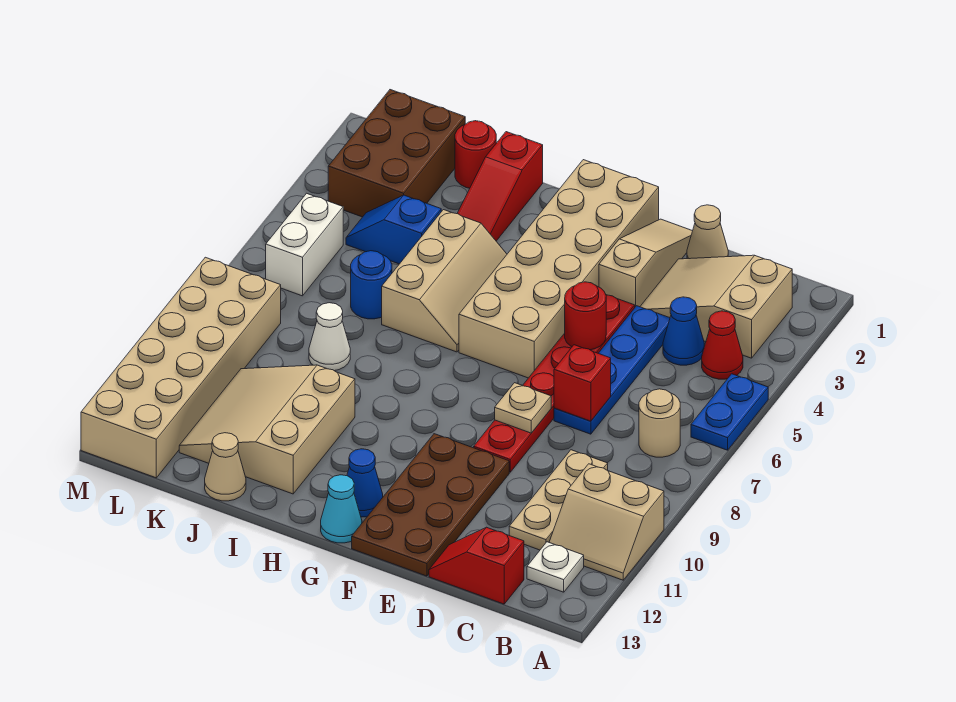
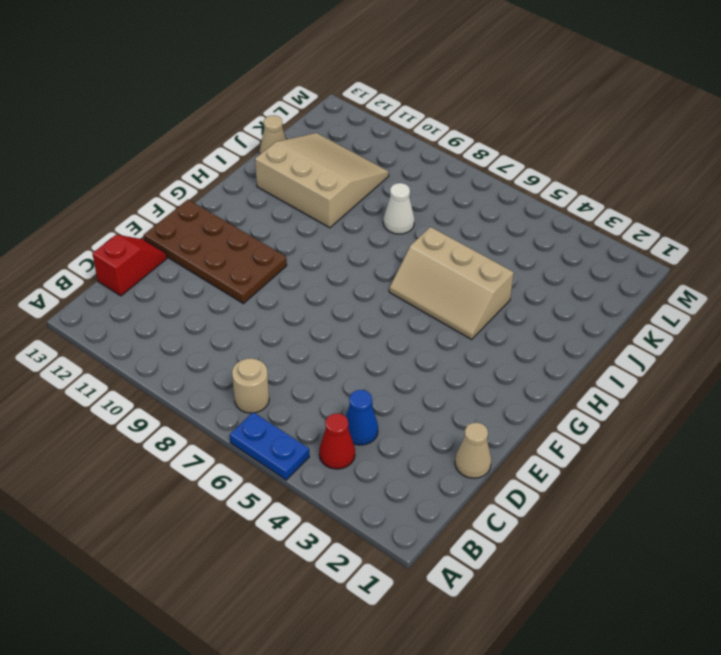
none -> tan 2x2 slope [549,464,664,580]
none -> tan 2x3 slope [640,255,792,358]
none -> white 1x1 plate [527,542,584,592]
none -> tan 1x3 plate [509,450,608,550]

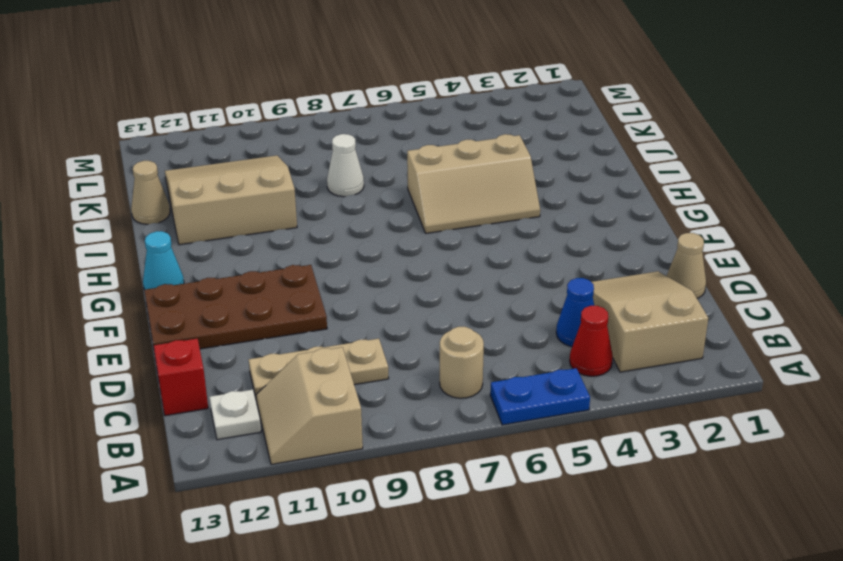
none -> blue 1x4 plate [554,306,670,434]
none -> tan 1x3 slope [599,219,692,307]
none -> red 1x6 plate [474,295,635,472]
none -> tan 2x6 brick [459,160,659,378]

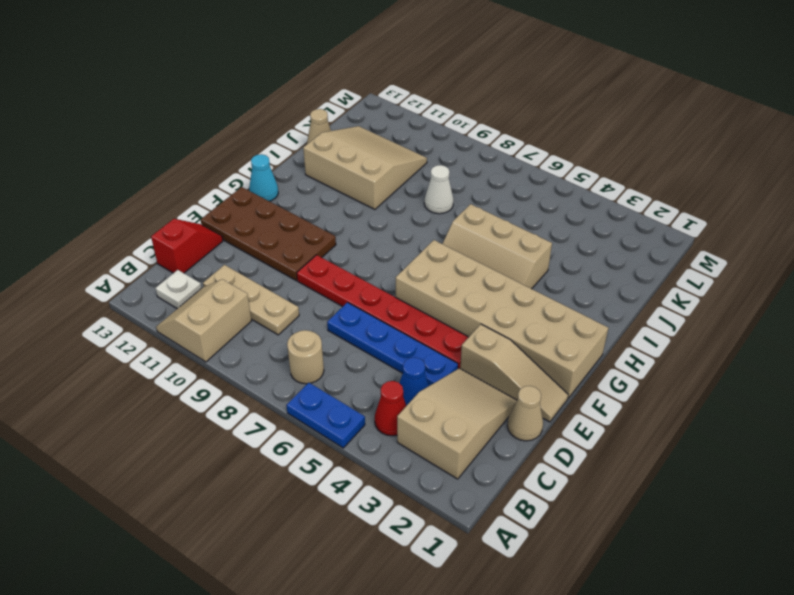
none -> blue 1x1 cone [347,449,383,517]
none -> red 1x3 slope [457,132,543,241]
none -> red 1x1 round brick [455,121,496,188]
none -> blue 1x2 slope [346,195,441,264]

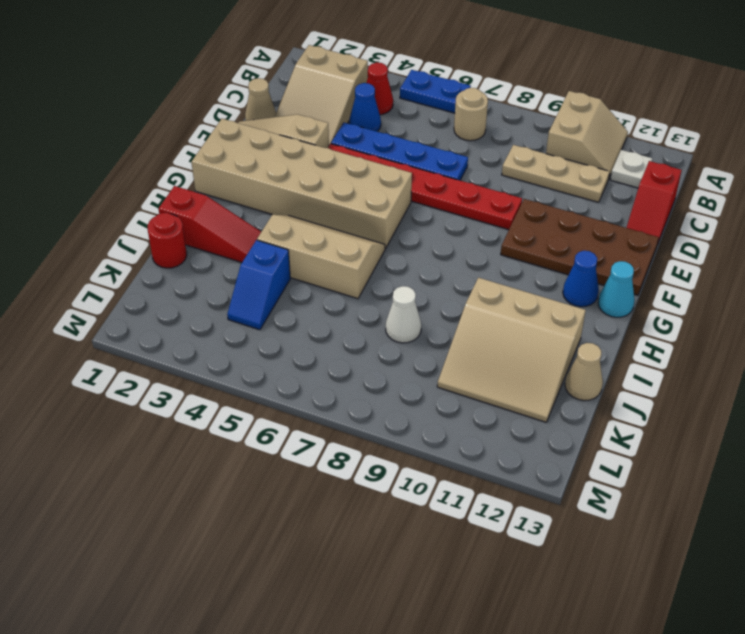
none -> blue 1x1 round brick [351,251,392,319]
none -> brown 2x3 brick [328,90,465,217]
none -> white 1x2 brick [266,193,343,296]
none -> tan 2x6 brick [81,257,281,478]

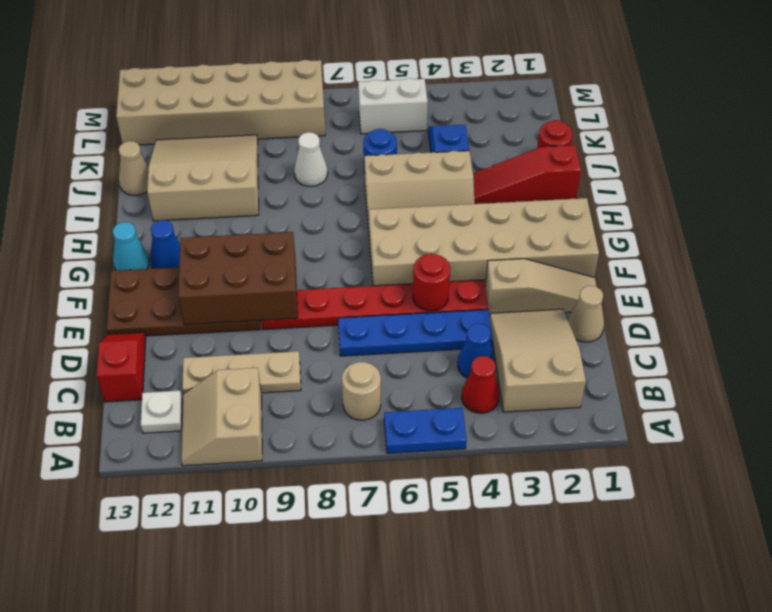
brown 2x3 brick [178,232,298,325] -> brown 2x3 brick moved to [328,90,465,217]
none -> red 1x1 brick [554,345,611,421]
none -> tan 1x1 plate [495,383,551,433]

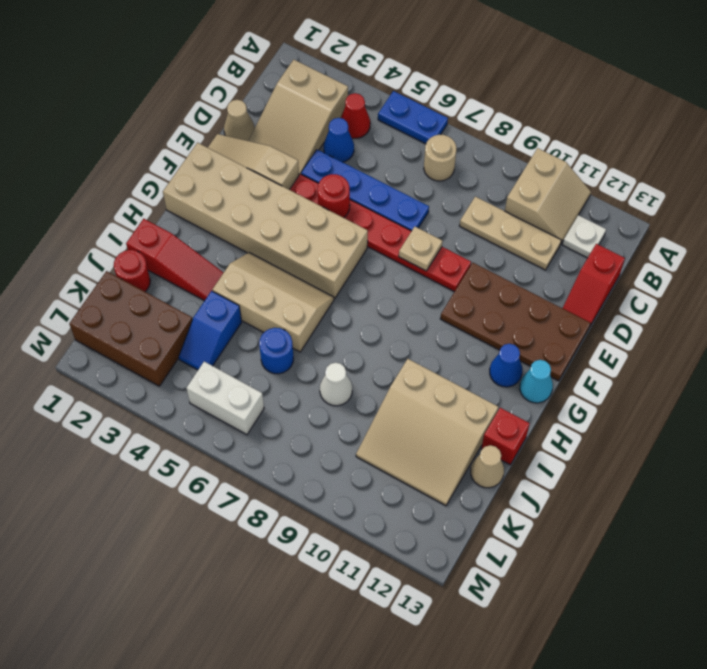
red 1x1 brick [481,408,530,465] -> red 1x1 brick moved to [554,345,611,421]
none -> tan 2x6 brick [81,257,281,478]

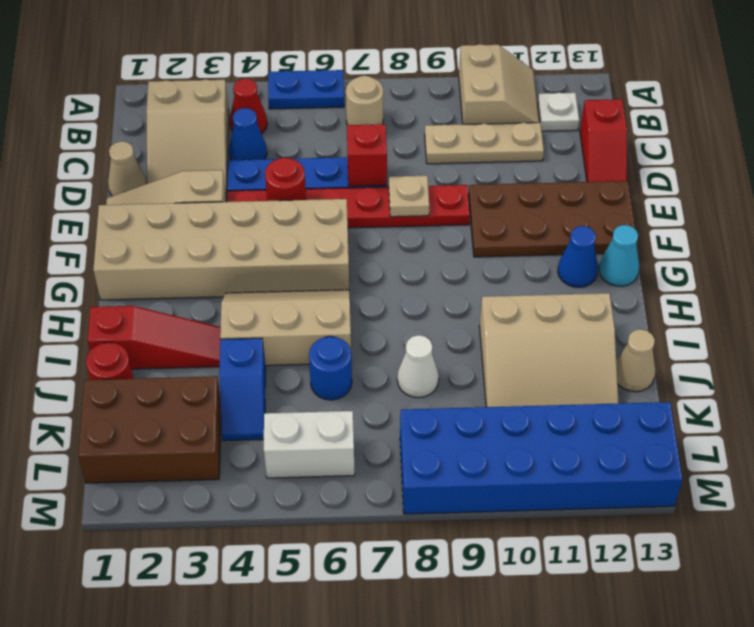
blue 2x6 brick [400,402,683,514] -> tan 2x6 brick [81,257,281,478]

